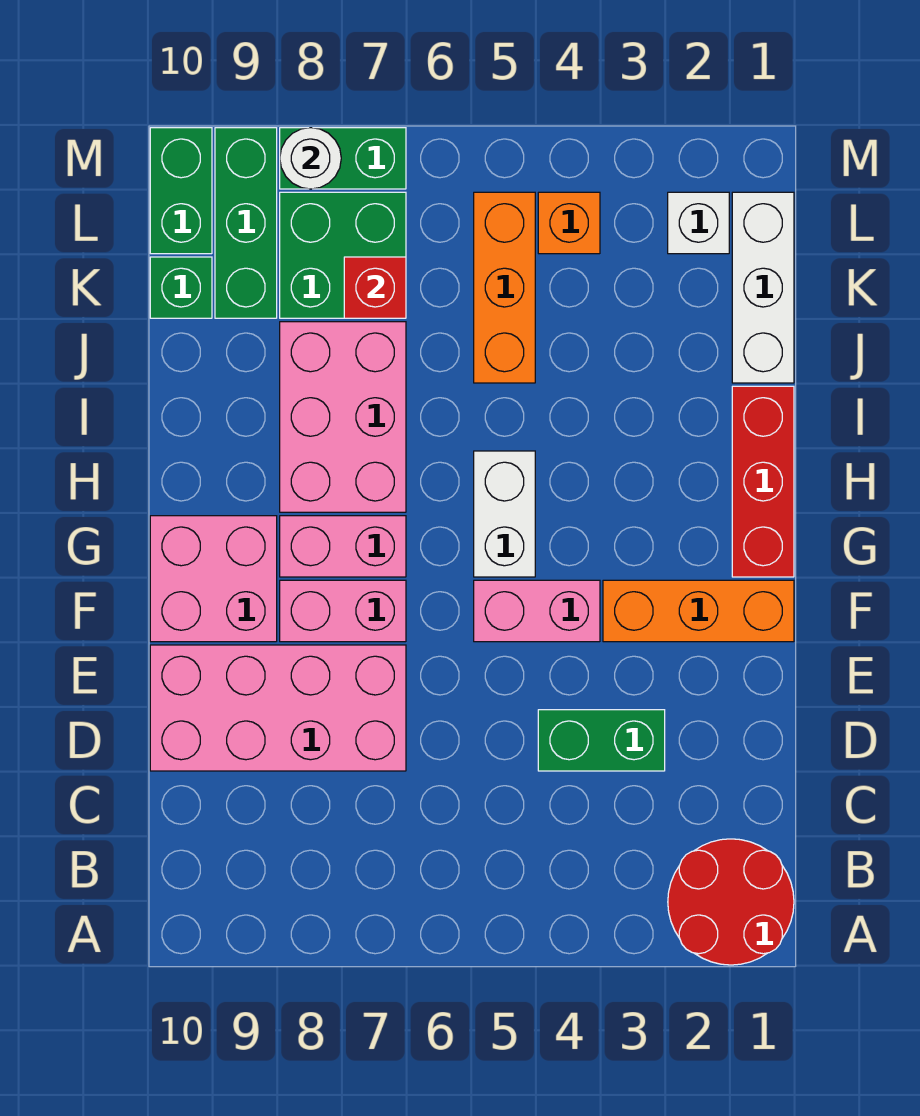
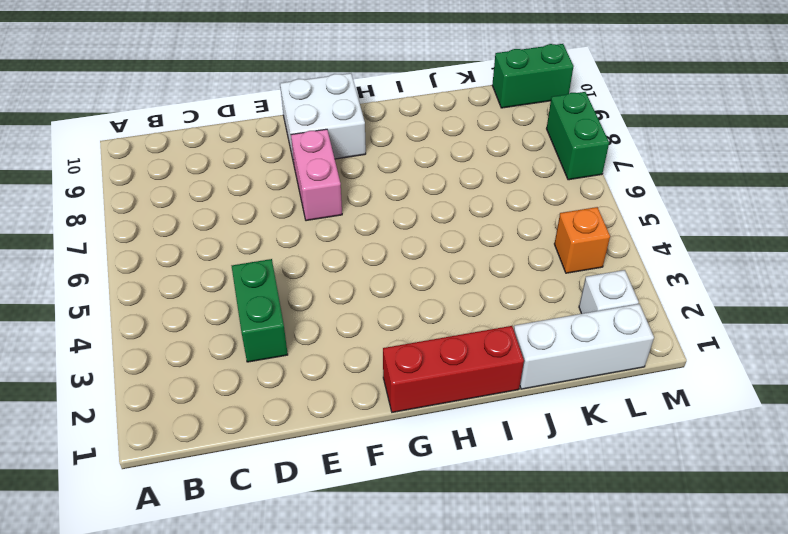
white 2x2 brick [280,73,366,163] -> pink 2x2 brick [150,516,277,642]
none -> red 2x2 round brick [668,839,794,965]
none -> pink 2x4 brick [150,645,406,771]
none -> orange 1x3 brick [603,580,794,642]

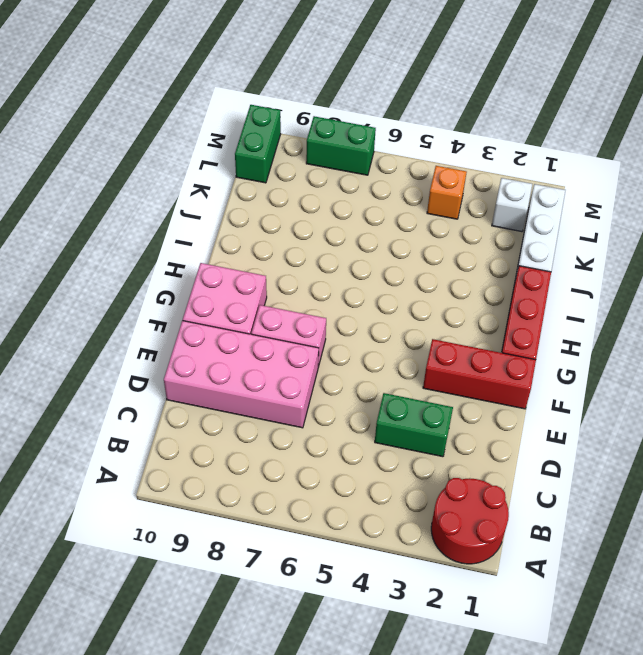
red 1x3 brick [423,339,536,409] -> orange 1x3 brick [603,580,794,642]
none -> pink 1x2 brick [474,580,600,642]
none -> white 1x2 brick [474,451,535,577]
none -> pink 1x2 brick [280,516,406,577]

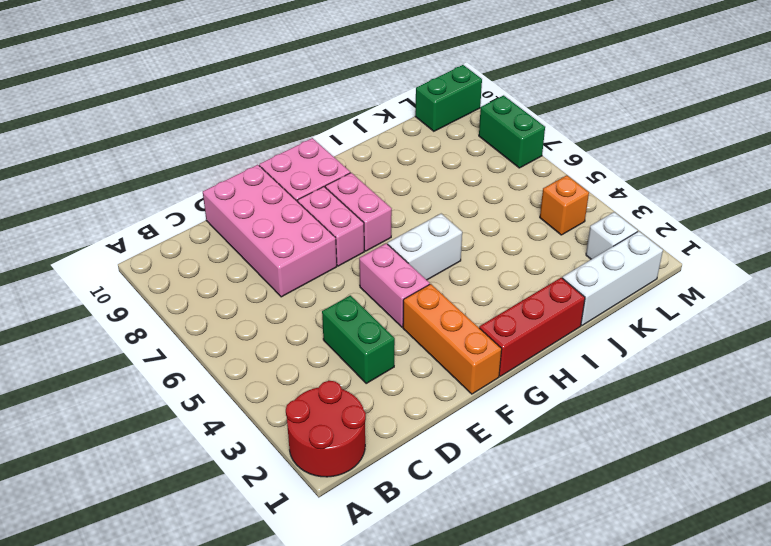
none -> pink 2x3 brick [280,322,406,512]
none -> orange 1x3 brick [474,192,535,383]
none -> green 2x2 brick [280,192,406,318]

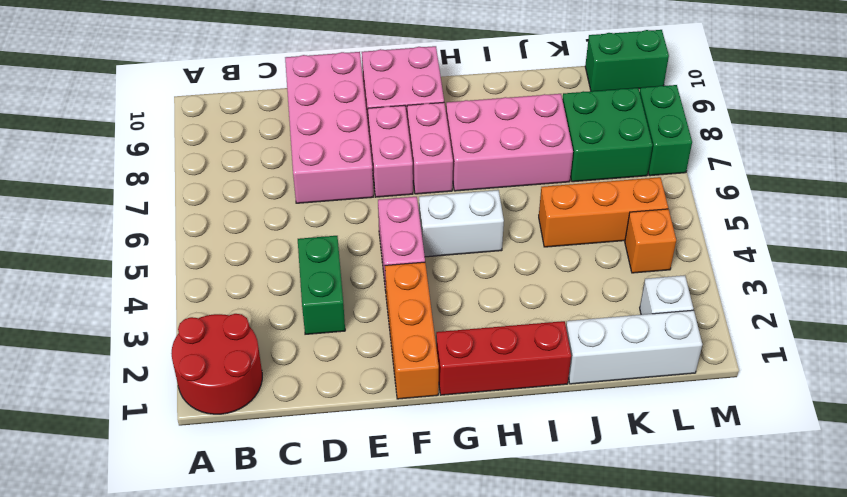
none -> green 1x3 brick [215,128,277,318]
none -> green 1x1 brick [150,257,212,318]
none -> red 1x1 brick [344,257,406,318]

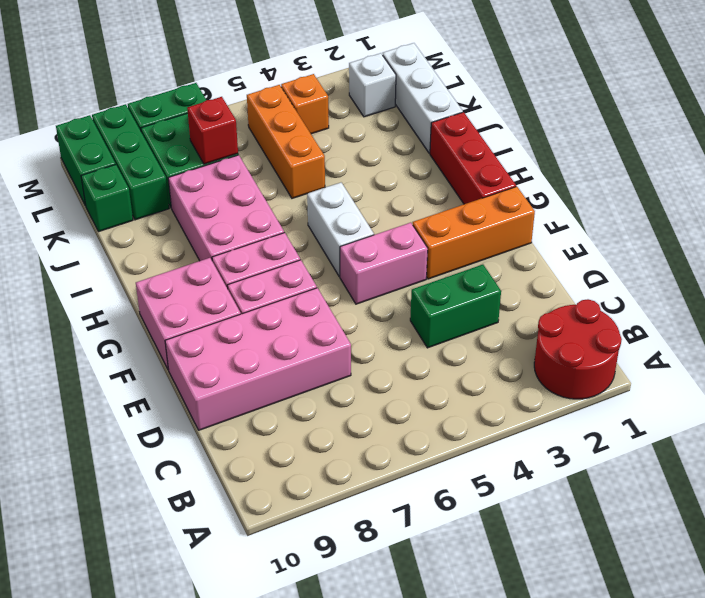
none -> white 1x1 round brick [280,128,341,189]

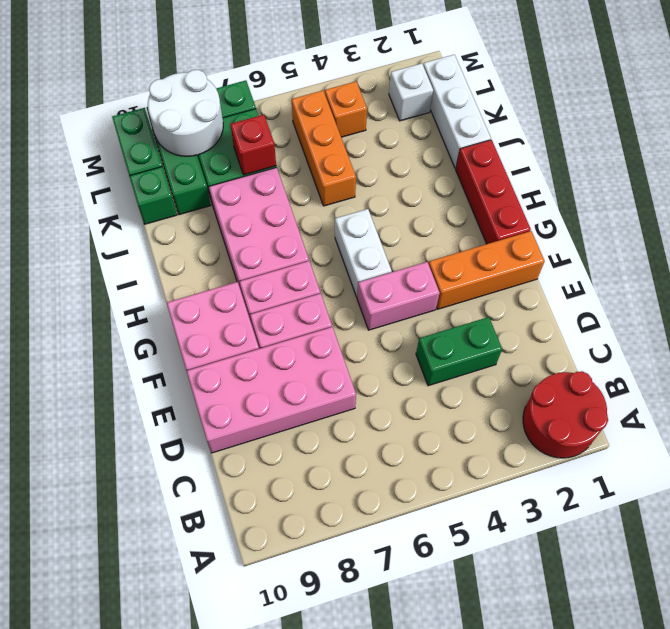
white 2x2 round brick [148,70,223,156] -> white 1x1 round brick [280,128,341,189]

